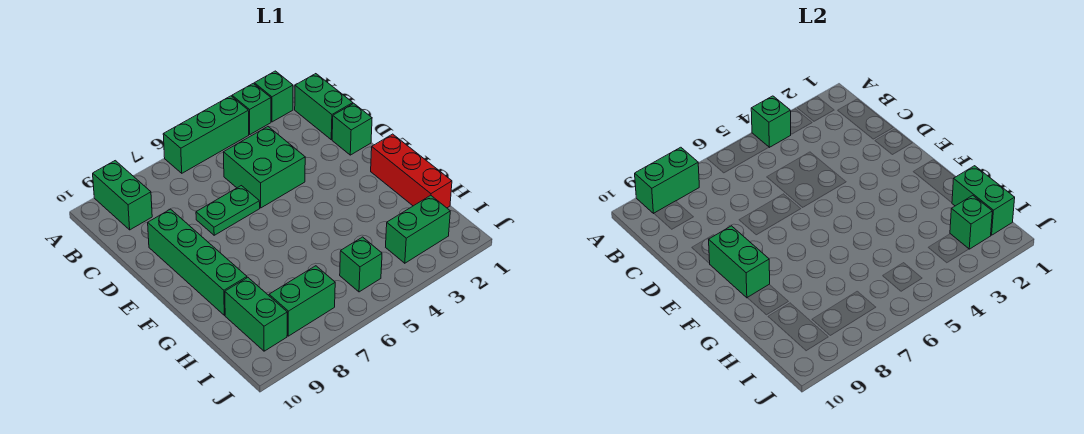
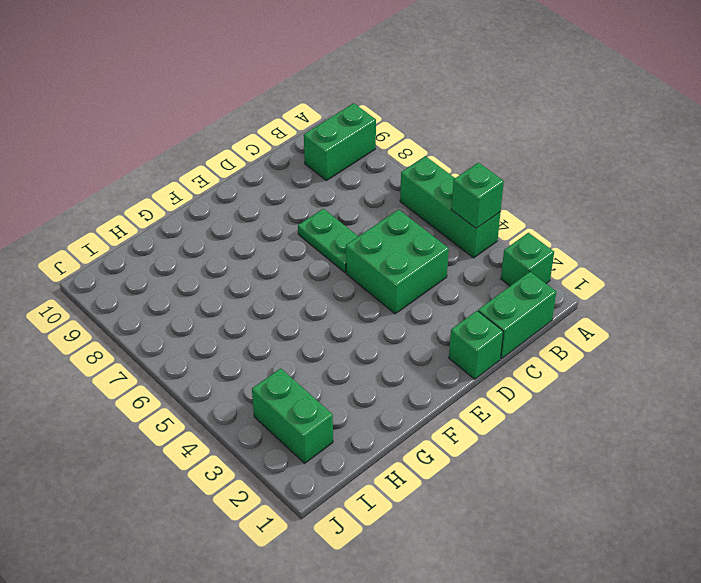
none -> green 1x1 brick [232,83,271,134]
none -> green 1x4 brick [148,209,247,315]
none -> red 1x3 brick [371,134,452,208]

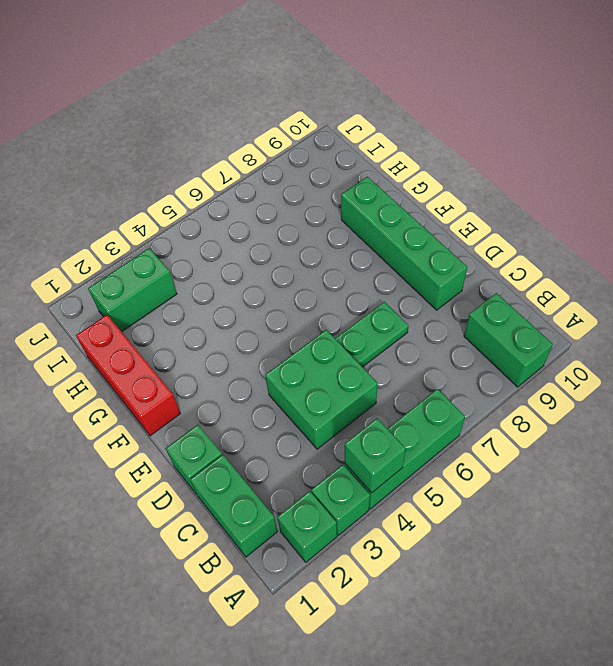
none -> green 1x2 brick [225,278,287,351]
none -> green 1x1 brick [340,237,382,292]
none -> green 1x2 brick [269,266,335,336]

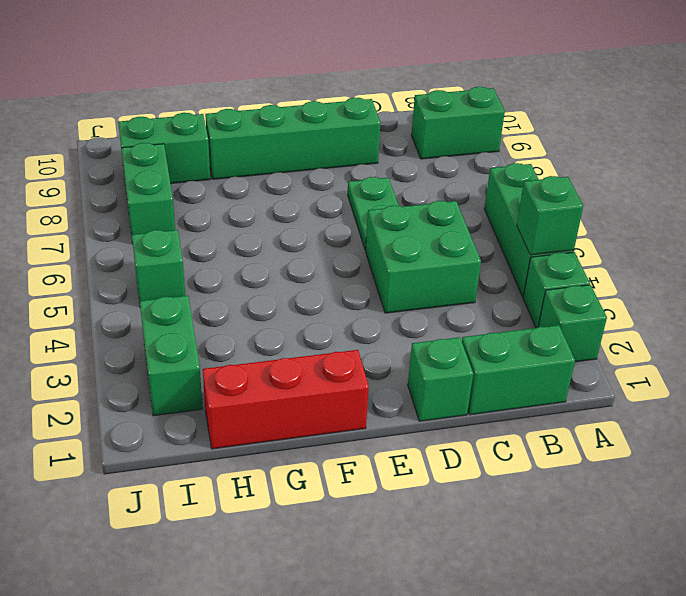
none -> green 1x2 brick [635,147,699,214]
none -> green 1x2 brick [709,226,770,298]
none -> green 1x2 brick [952,166,1015,235]

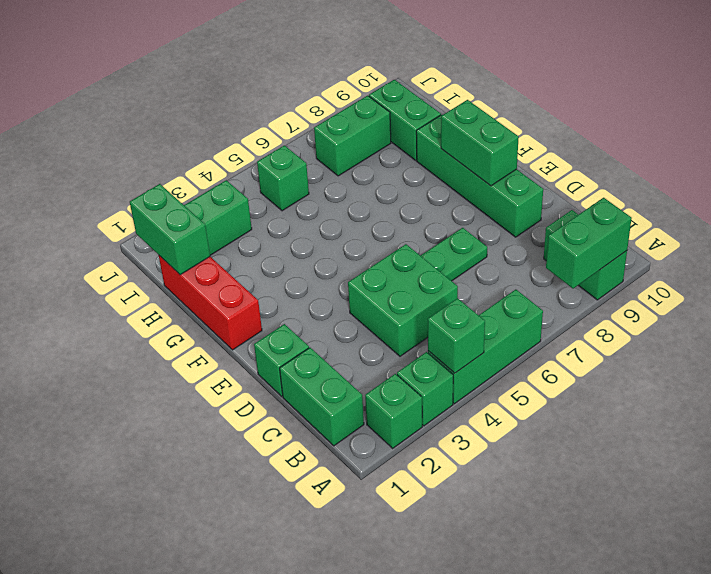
none -> green 1x1 brick [950,195,992,249]

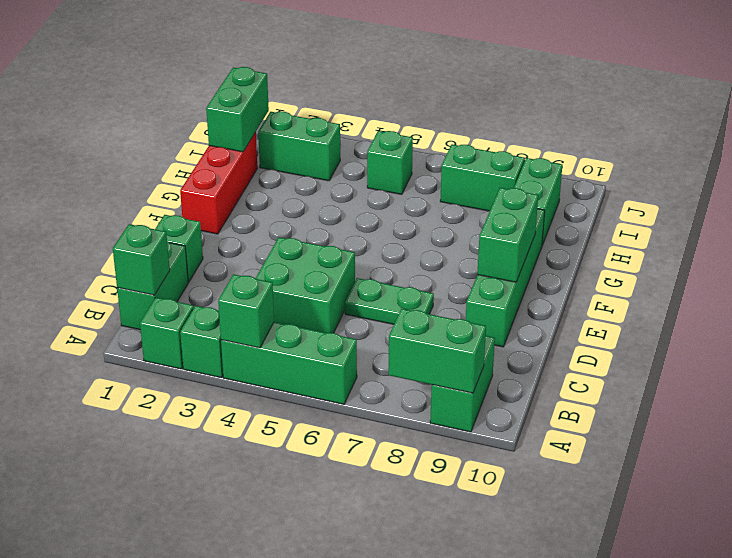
green 1x1 brick [113,224,170,295] -> green 1x1 brick moved to [950,195,992,249]

